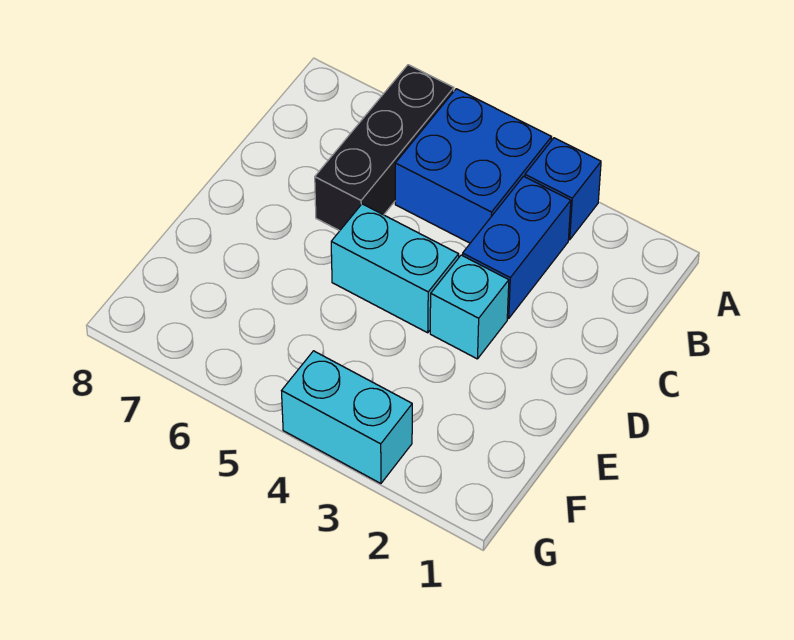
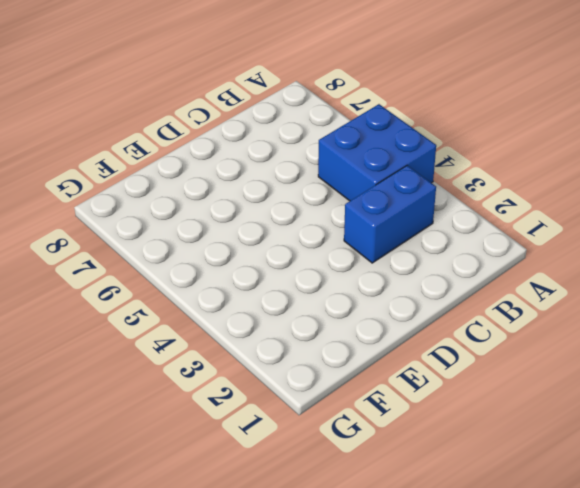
none -> blue 1x1 brick [525,138,601,240]
none -> black 1x3 brick [315,65,454,231]

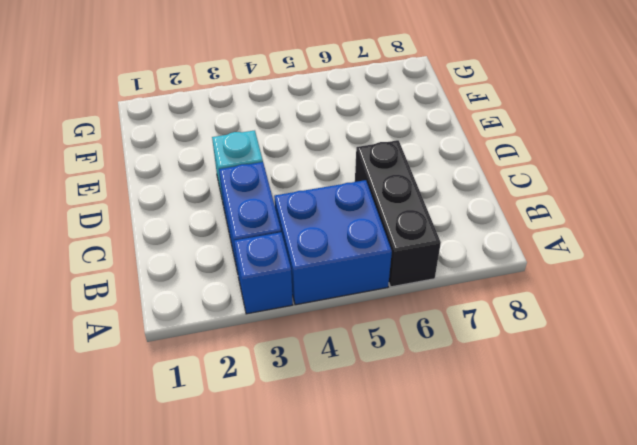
none -> cyan 1x2 brick [331,204,459,333]
none -> cyan 1x2 brick [282,351,412,483]

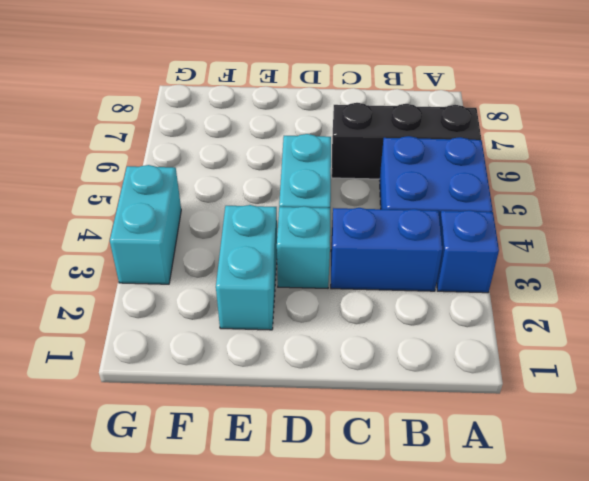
cyan 1x2 brick [216,205,277,330] -> none

